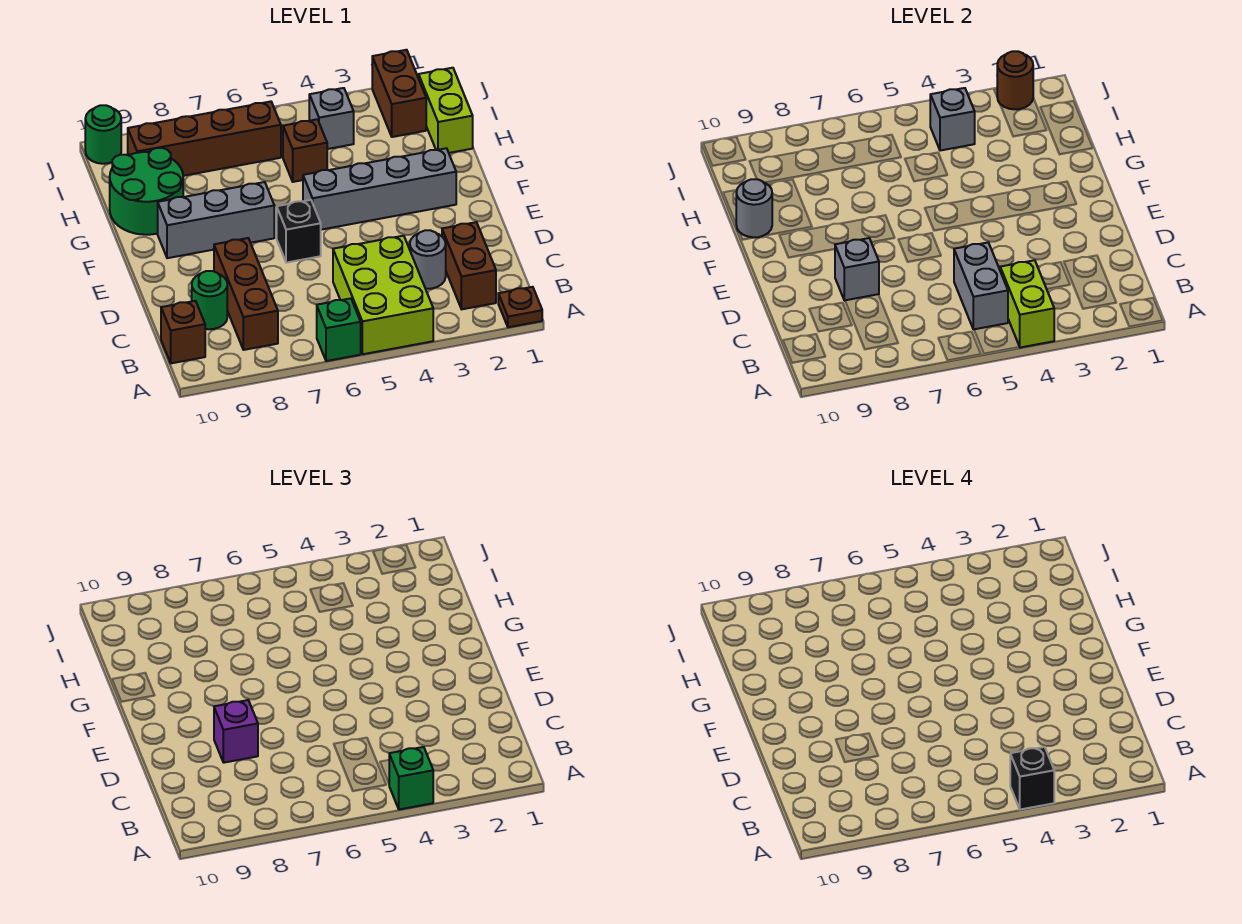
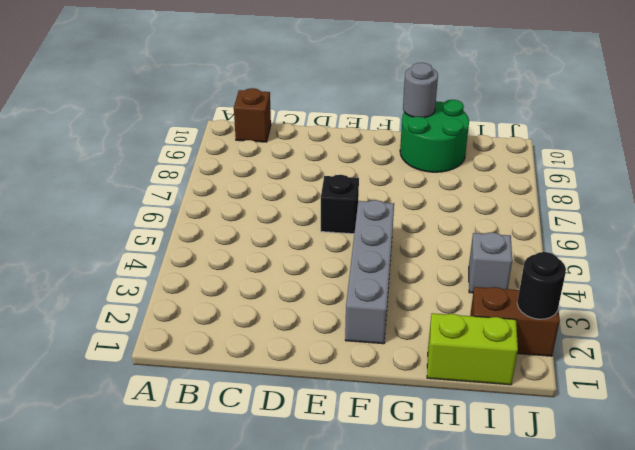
black 1x1 round brick [517,252,566,319] -> brown 1x1 round brick [997,51,1033,109]
none -> brown 1x1 plate [498,287,542,327]
none -> lime 2x3 brick [333,236,433,354]
none -> green 1x1 brick [317,298,361,361]

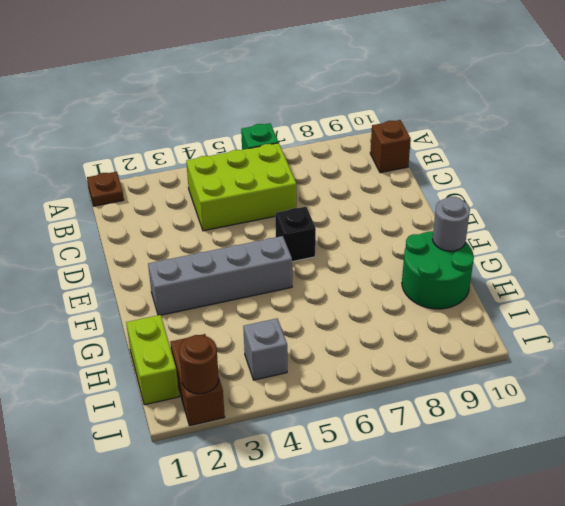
lime 2x3 brick [186,143,296,231] -> lime 2x3 brick turned to [333,236,433,354]
none -> brown 1x2 brick [442,222,496,309]
none -> brown 1x3 brick [214,238,278,350]
none -> grey 1x1 round brick [410,230,446,289]

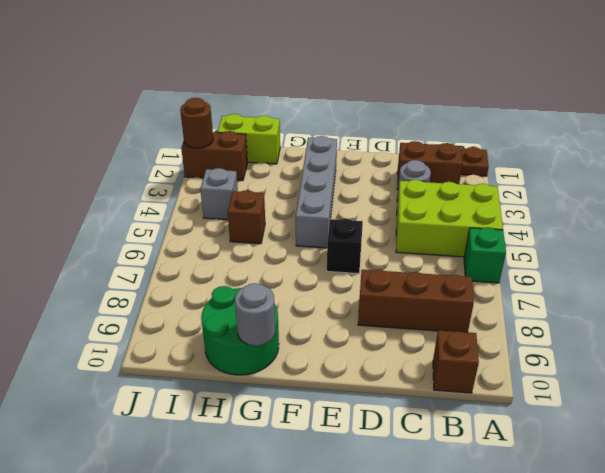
none -> green 1x1 round brick [192,271,227,329]
none -> grey 1x3 brick [158,182,274,258]
none -> brown 1x4 brick [128,101,281,176]

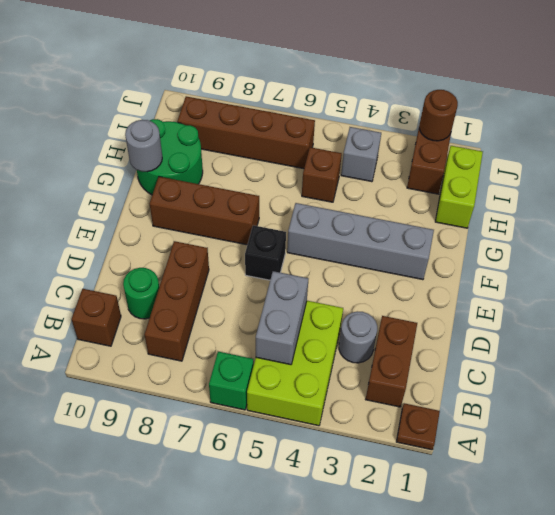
brown 1x3 brick [149,177,259,245] -> grey 1x3 brick [158,182,274,258]
none -> green 1x1 round brick [85,105,121,164]
none -> lime 1x2 brick [1000,260,1054,348]
none -> grey 1x1 brick [835,238,879,301]

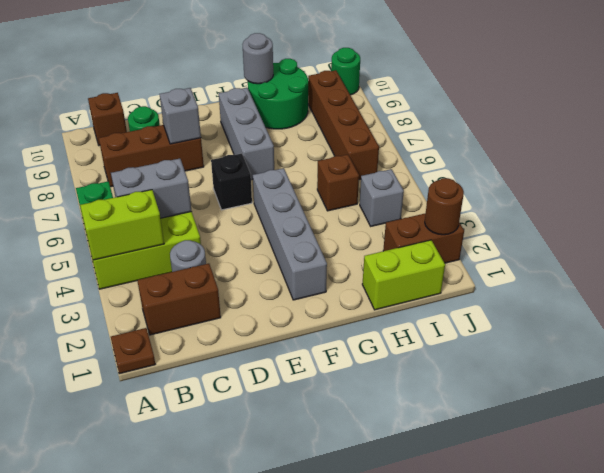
none -> grey 1x1 brick [930,88,975,151]
none -> green 1x1 brick [389,747,433,810]
none -> purple 1x1 brick [214,700,258,763]

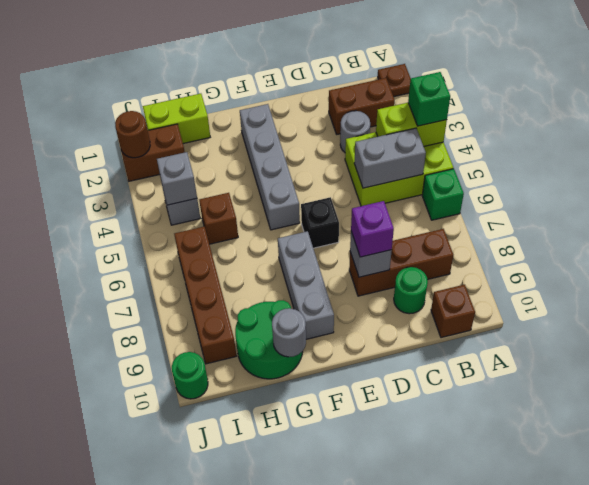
none -> black 1x1 brick [1010,747,1054,810]

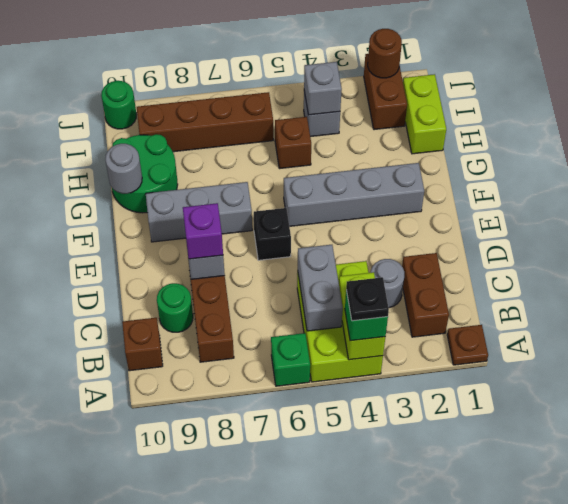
black 1x1 plate [346,277,389,321] -> black 1x1 brick [1010,747,1054,810]

